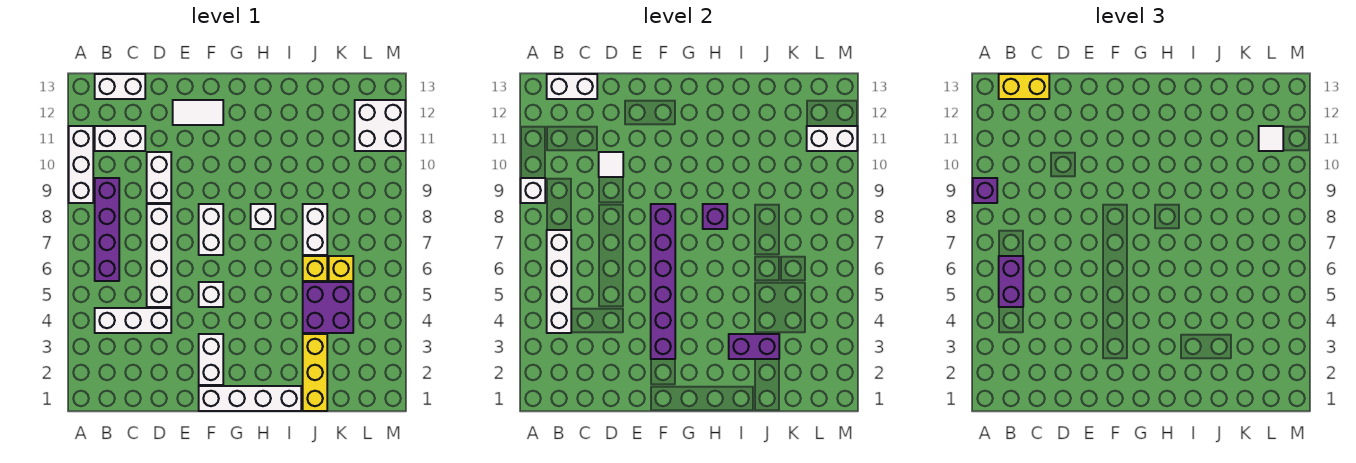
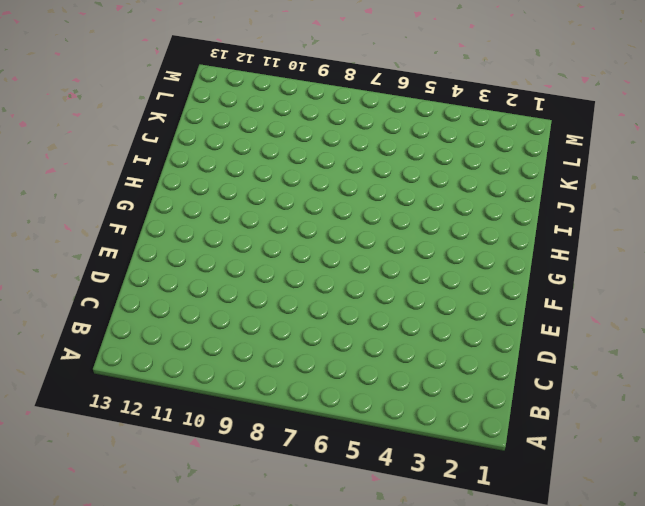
none -> white 1x3 brick [69,126,93,203]
none -> white 1x3 brick [95,308,171,333]
none -> purple 1x4 brick [95,178,119,281]
none -> white 1x2 brick [95,126,145,151]

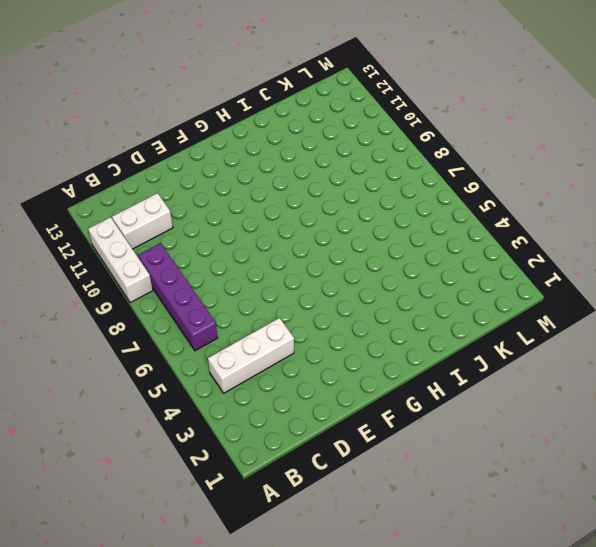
none -> white 1x2 brick [95,74,145,99]
none -> white 1x4 brick [147,204,171,307]
none -> white 1x2 brick [147,152,171,203]
none -> white 1x2 tile [173,100,223,125]

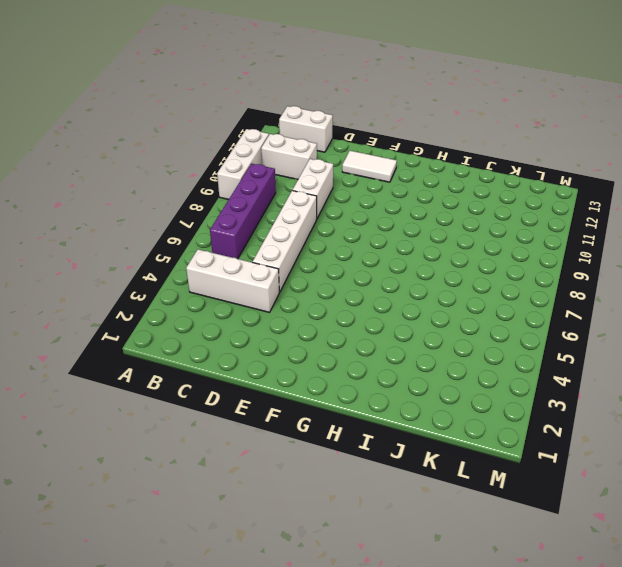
none -> white 1x4 brick [199,386,301,411]
none -> white 1x2 brick [199,334,223,385]
none -> white 1x1 brick [199,282,223,307]
none -> white 1x2 brick [199,204,223,255]

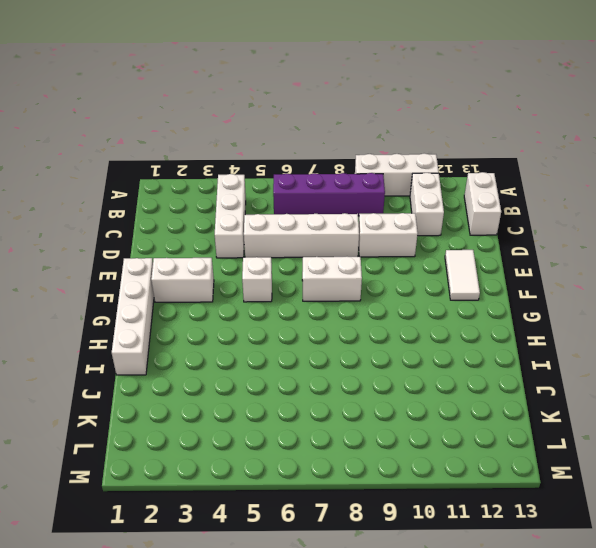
none -> white 1x1 brick [251,204,275,229]
none -> yellow 1x3 brick [303,334,327,411]
none -> purple 2x2 brick [303,282,353,333]
none -> yellow 1x1 brick [303,256,327,281]

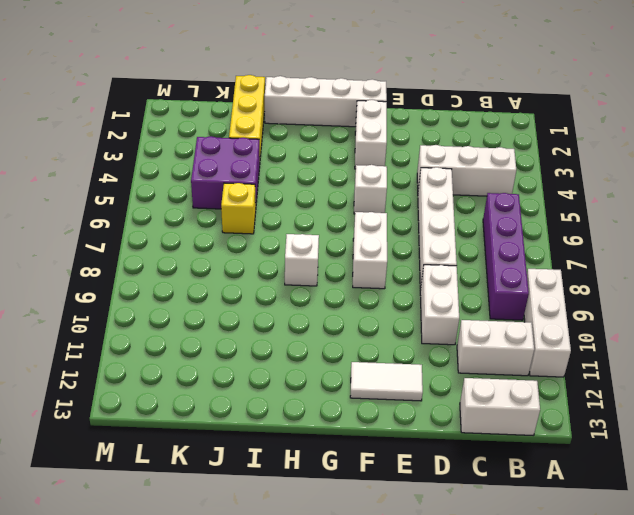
none -> white 1x2 brick [303,204,327,255]
none -> yellow 1x1 brick [329,256,353,281]
none -> white 2x2 brick [355,100,405,151]
none -> white 1x1 brick [521,178,545,203]

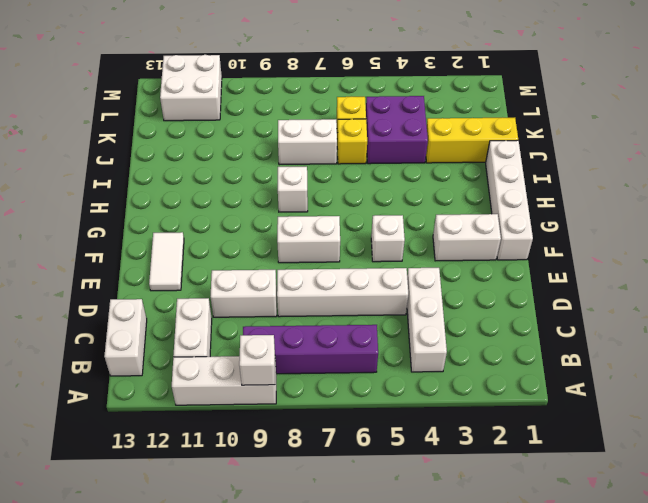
none -> white 1x4 brick [547,230,571,333]
none -> white 1x2 brick [547,74,597,99]
none -> white 1x1 tile [599,152,623,177]
none -> purple 1x6 brick [651,204,675,359]

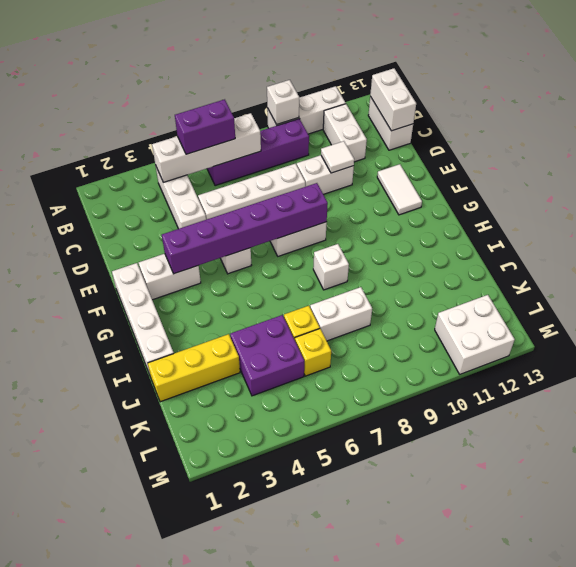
none -> purple 1x1 brick [703,204,727,229]
none -> purple 1x2 brick [729,334,779,359]
none -> white 1x2 brick [807,126,857,151]
none -> purple 1x1 brick [973,178,997,203]

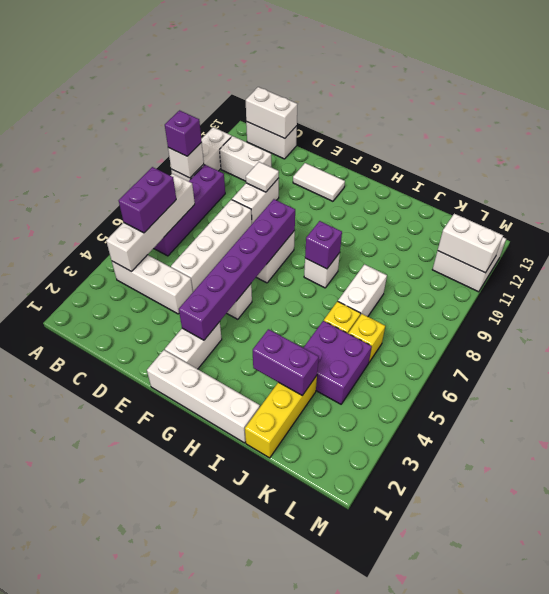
none -> yellow 1x2 brick [999,74,1049,99]
none -> white 1x1 tile [1259,126,1283,151]

